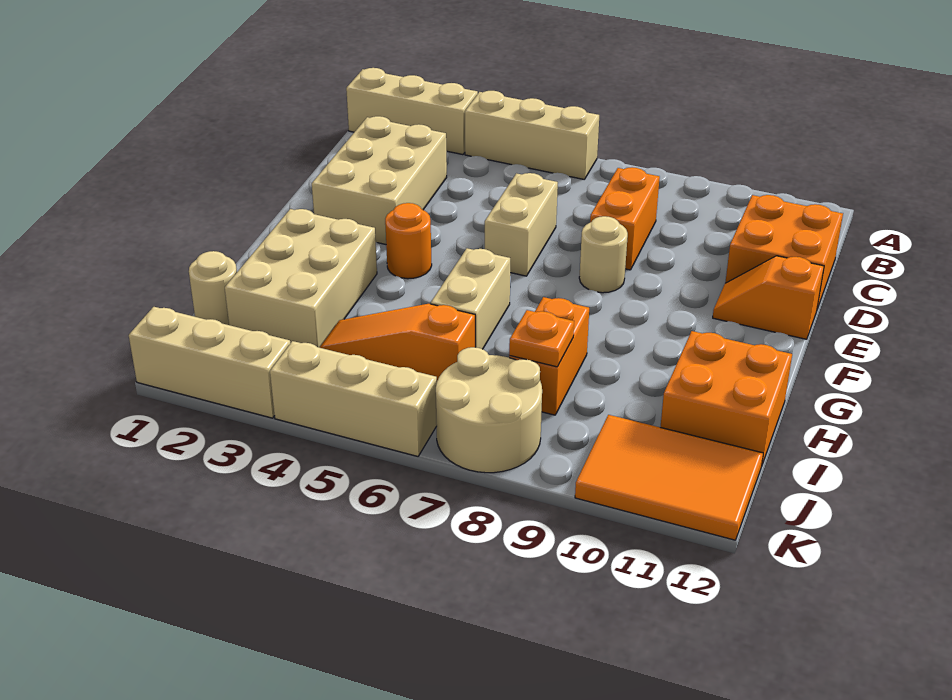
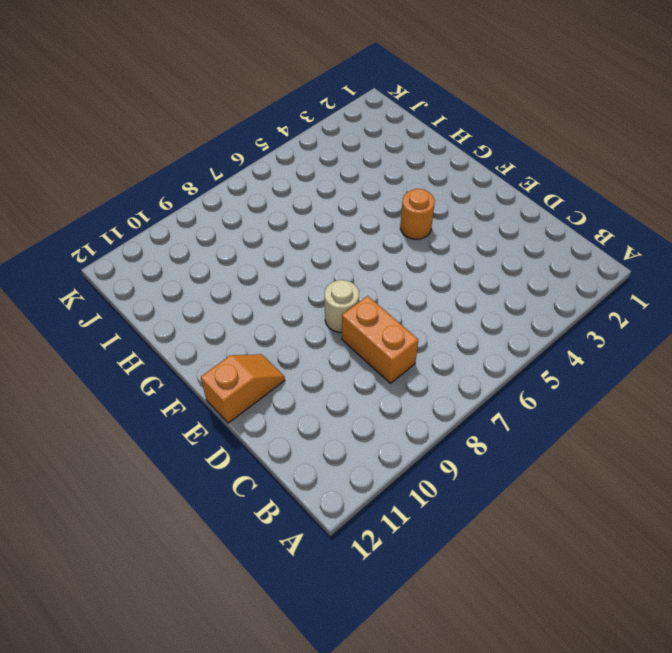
none -> tan 1x3 brick [346,68,478,155]
none -> tan 1x3 brick [465,91,599,179]
none -> tan 2x3 brick [312,116,447,244]

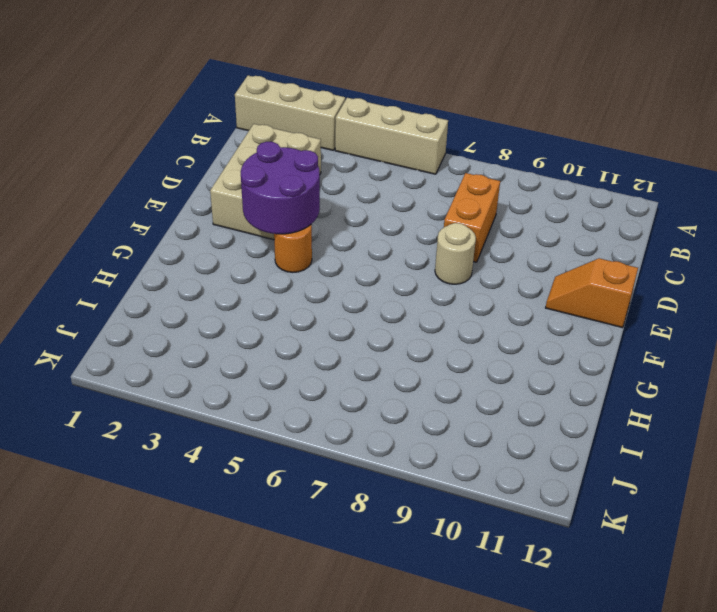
purple 2x2 round brick [241,142,320,234] -> none
none -> orange 2x2 brick [725,195,843,309]
none -> tan 1x2 brick [485,173,558,276]
none -> tan 2x3 brick [225,209,377,347]

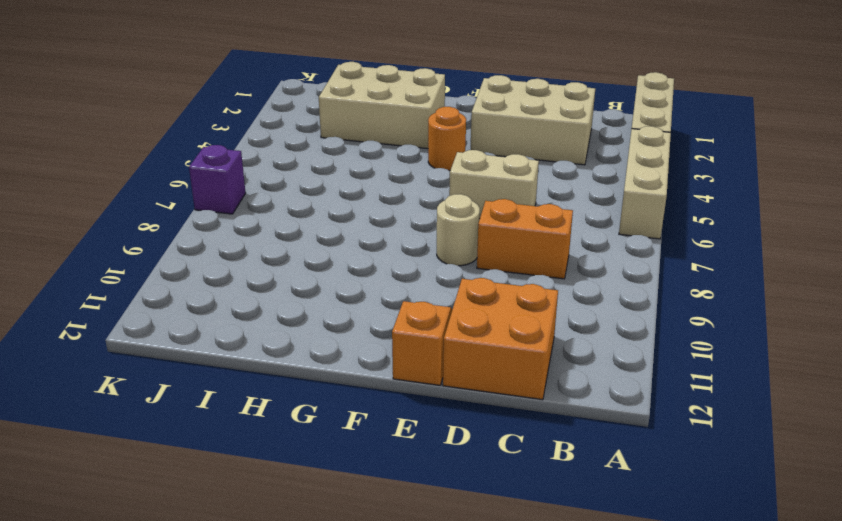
purple 1x1 brick [189,145,246,214] -> tan 2x2 round brick [436,347,542,473]
none -> tan 1x2 brick [431,248,510,349]
none -> orange 1x2 brick [509,297,589,415]
none -> orange 2x2 brick [660,331,792,464]

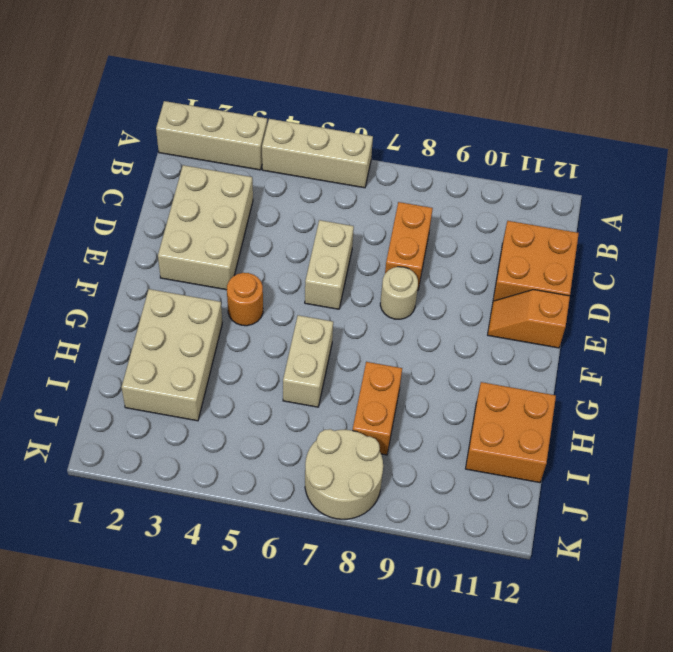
none -> tan 1x1 round brick [189,251,237,325]
none -> orange 1x3 slope [319,304,475,381]
none -> orange 2x3 tile [575,415,763,540]

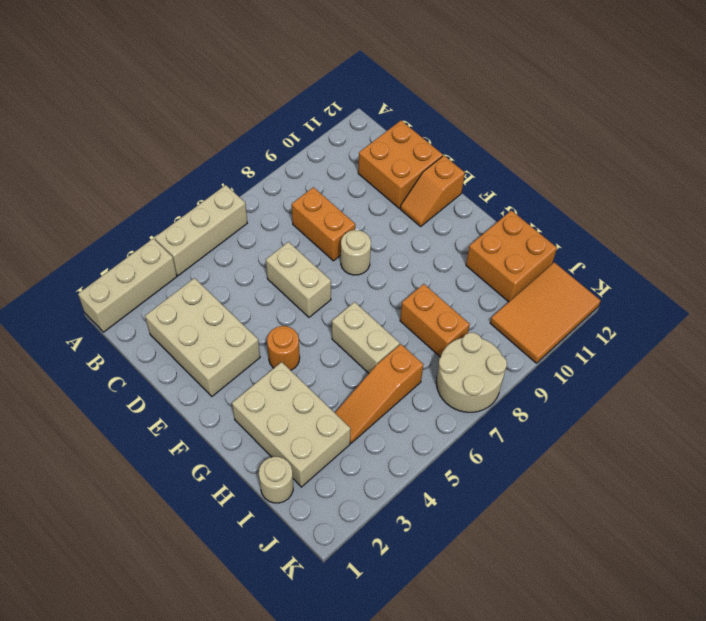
none -> tan 1x3 brick [129,307,290,418]
none -> tan 1x3 brick [270,341,437,456]
none -> orange 1x1 plate [509,310,574,367]

